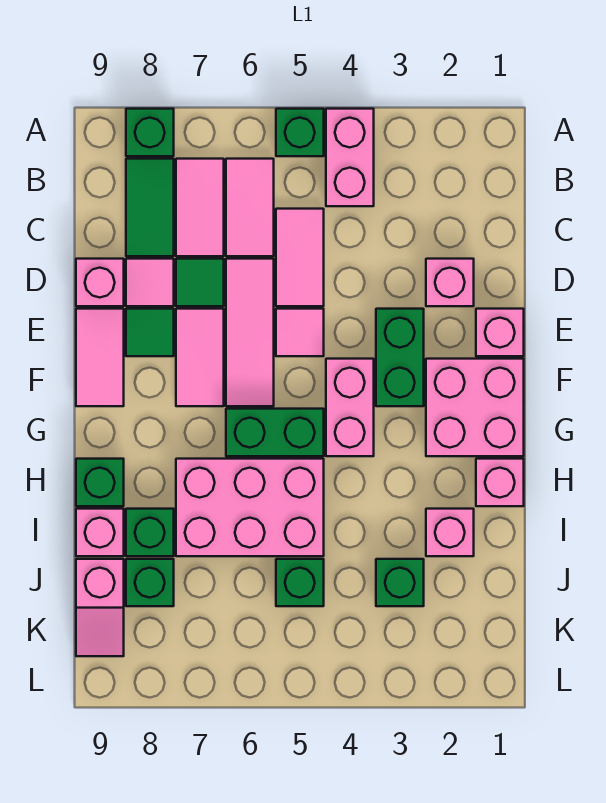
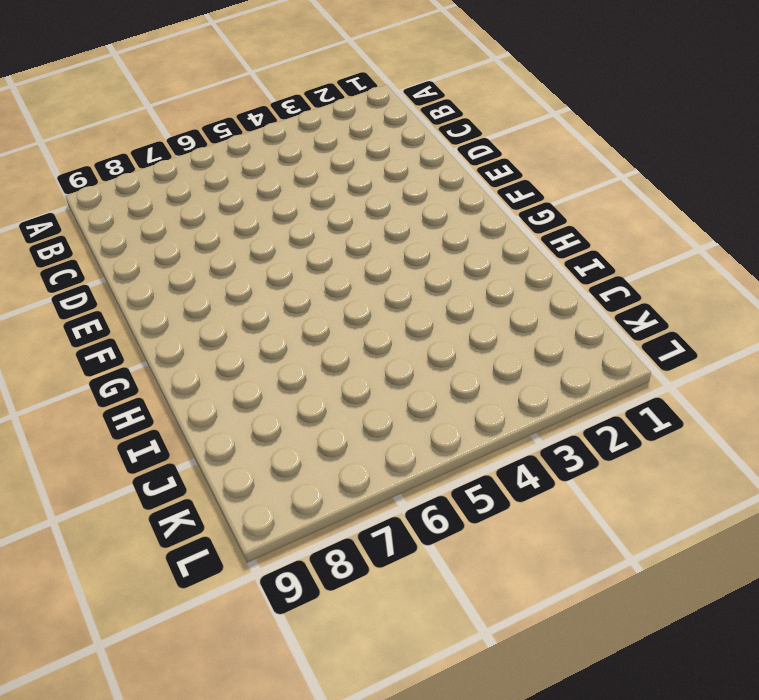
none -> pink 1x2 brick [326,109,374,206]
none -> green 1x1 brick [276,109,324,156]
none -> green 1x1 brick [126,109,174,156]
none -> pink 1x2 tile [226,159,274,256]

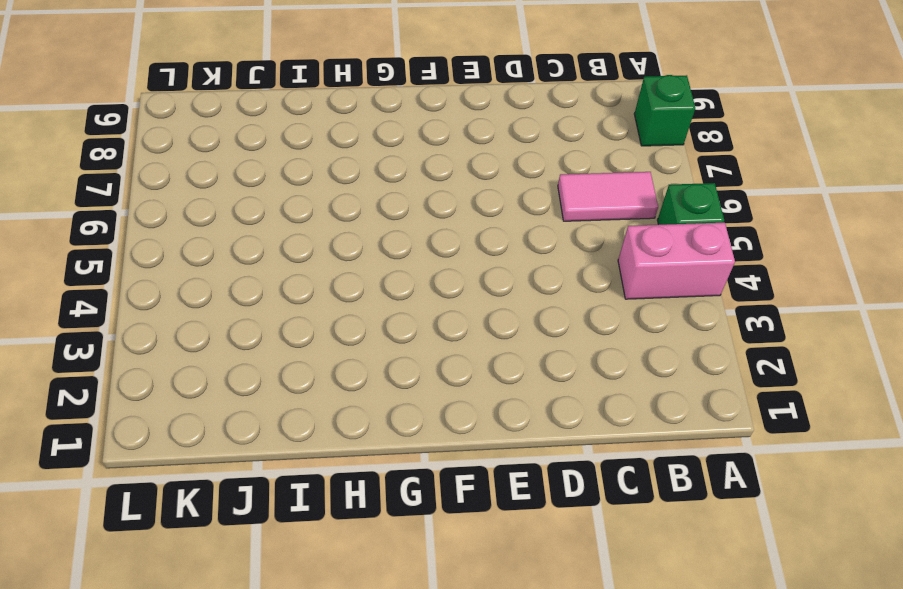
none -> pink 1x2 tile [176,159,224,256]
none -> green 1x2 tile [126,159,174,256]
none -> pink 1x2 tile [276,209,324,306]
none -> pink 1x1 brick [426,259,474,306]

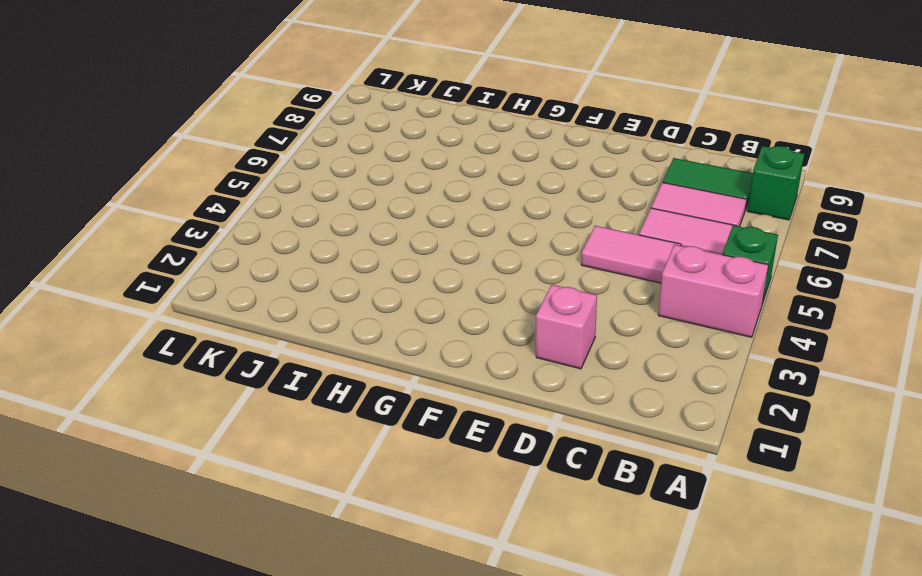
none -> pink 1x3 tile [226,259,274,406]
none -> green 1x1 tile [176,259,224,306]
none -> pink 1x1 tile [126,259,174,306]
none -> pink 1x1 brick [76,259,124,306]

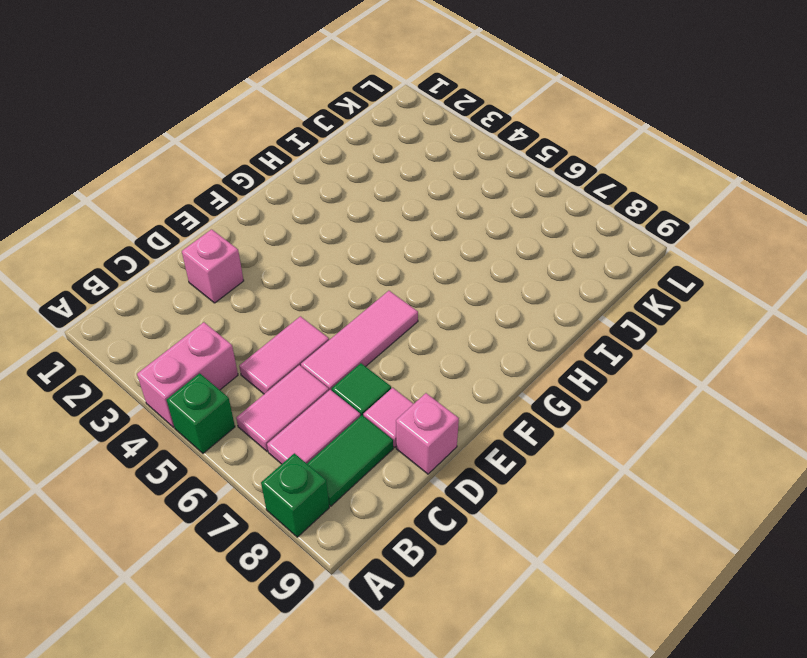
none -> pink 1x1 brick [476,309,524,356]
none -> green 1x2 brick [376,309,424,406]
none -> pink 1x1 tile [276,309,324,356]
none -> pink 1x2 tile [176,309,224,406]

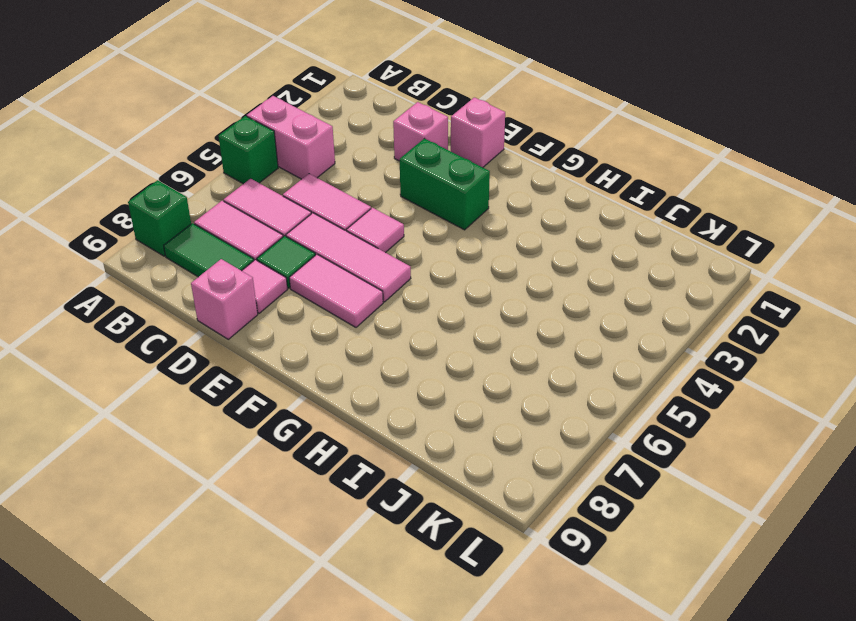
none -> green 1x1 tile [126,309,174,356]
none -> pink 1x2 tile [76,309,124,406]
none -> pink 2x2 brick [426,359,524,456]
none -> pink 1x2 brick [326,359,374,456]

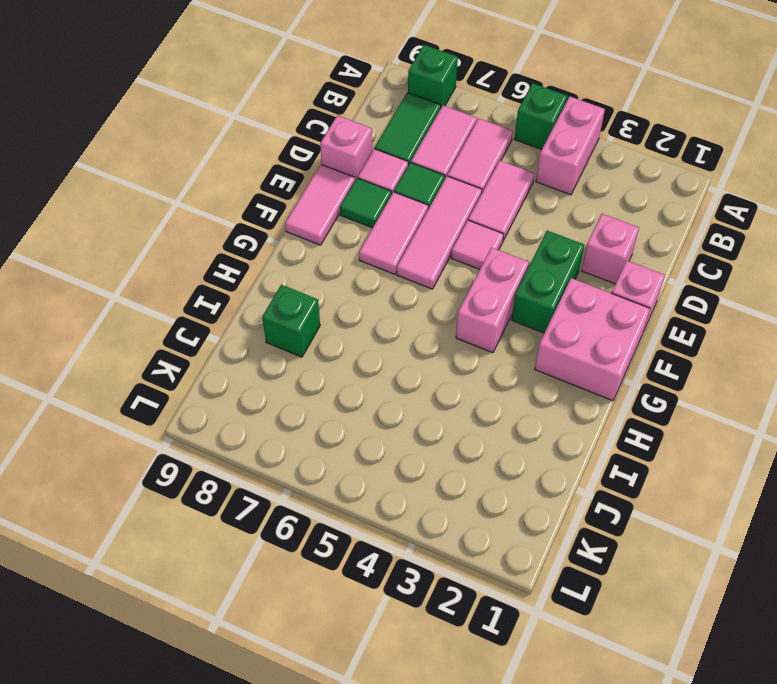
none -> green 1x2 brick [226,409,324,456]
none -> pink 1x1 brick [476,459,524,506]
none -> pink 2x3 brick [176,459,324,556]
none -> green 1x1 brick [76,459,124,506]

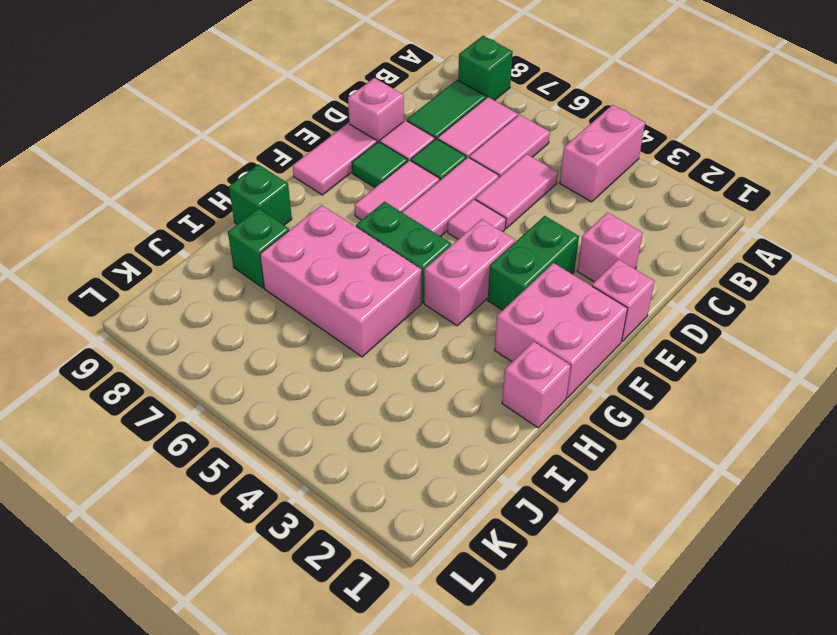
none -> green 1x1 brick [276,109,324,156]
none -> pink 1x1 brick [426,509,474,556]
none -> pink 1x1 brick [76,509,124,556]
none -> green 1x1 brick [376,559,424,606]

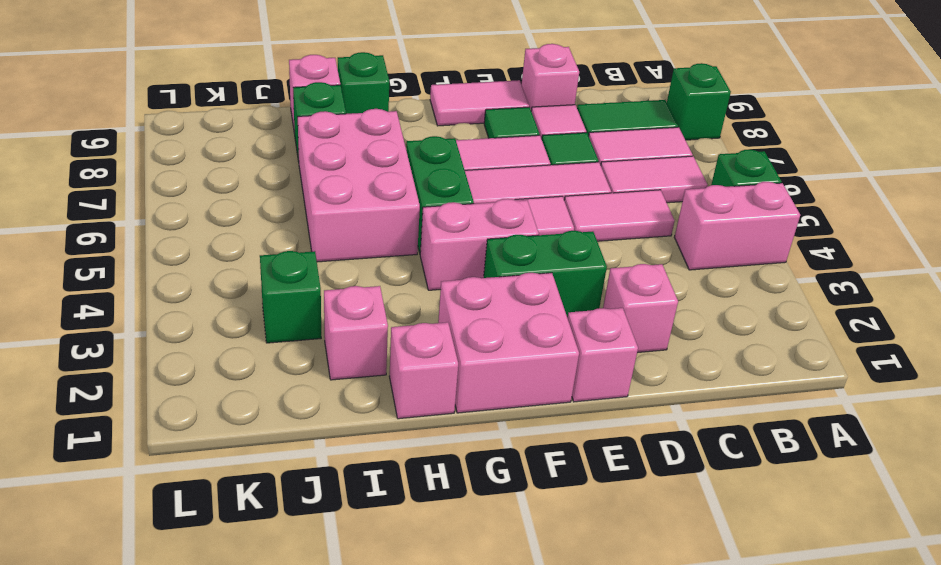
none -> green 1x1 brick [276,559,324,606]
none -> green 1x1 brick [126,559,174,606]
none -> pink 1x2 slope [76,559,124,656]

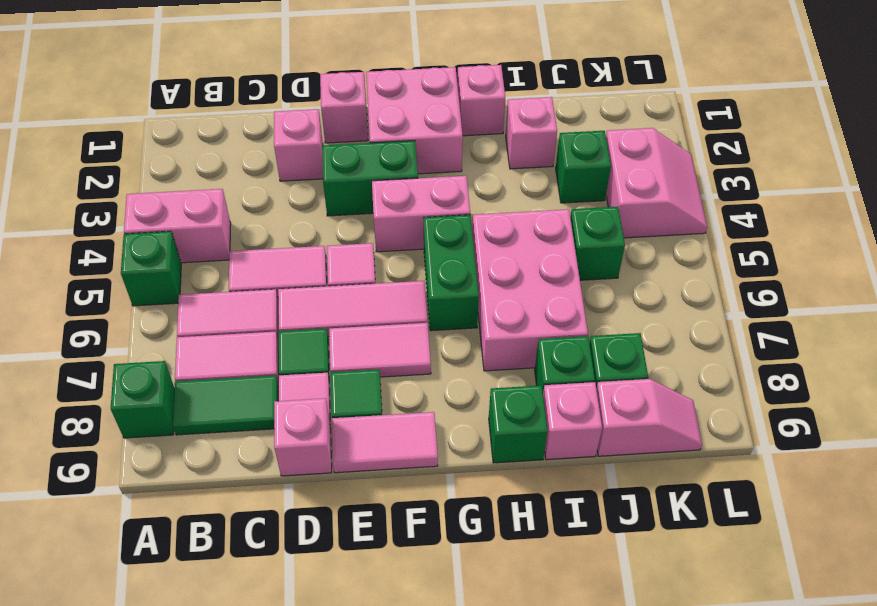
pink 2x2 slope [606,128,707,238] -> none

